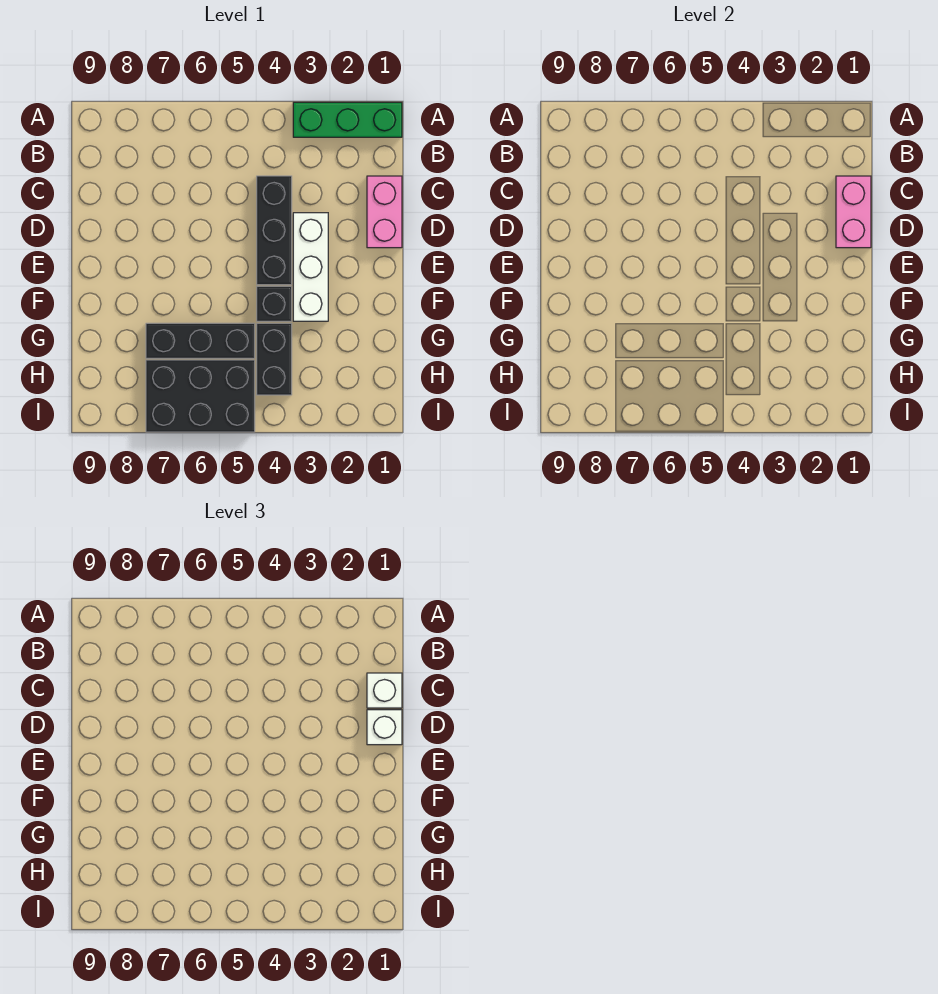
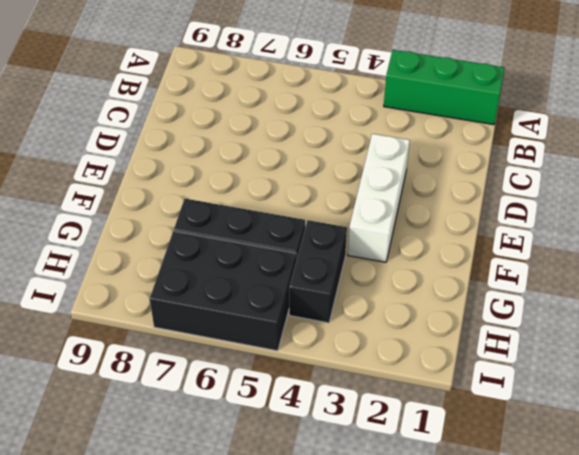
none -> pink 1x2 brick [367,176,402,248]
none -> black 1x3 brick [257,176,292,285]

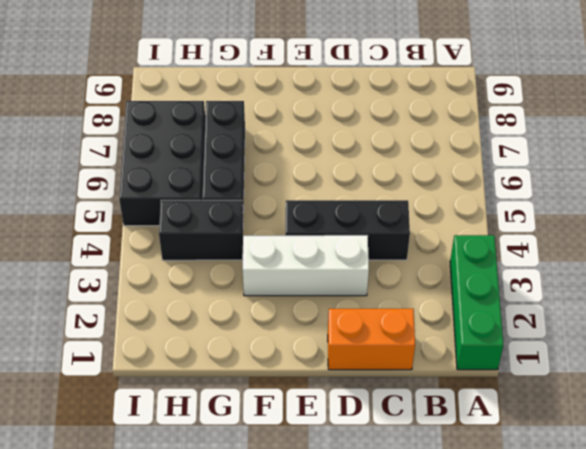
orange 1x2 brick [328,309,415,370] -> pink 1x2 brick [367,176,402,248]
none -> black 1x1 brick [257,286,292,321]
none -> pink 1x2 brick [836,176,871,248]

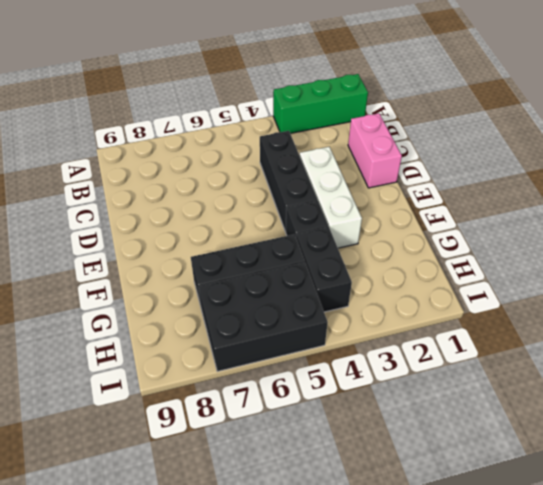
none -> pink 1x2 brick [836,176,871,248]
none -> white 1x1 brick [367,673,402,708]

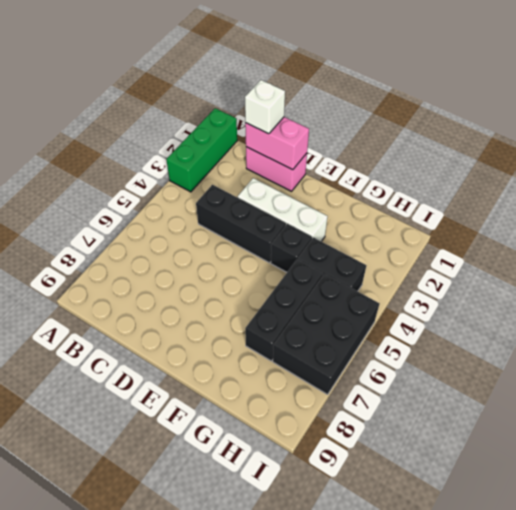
none -> white 1x1 brick [367,710,402,745]

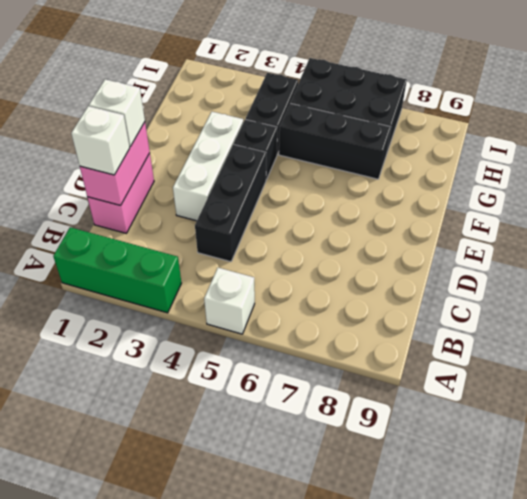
white 1x1 brick [204,267,255,334] -> none

